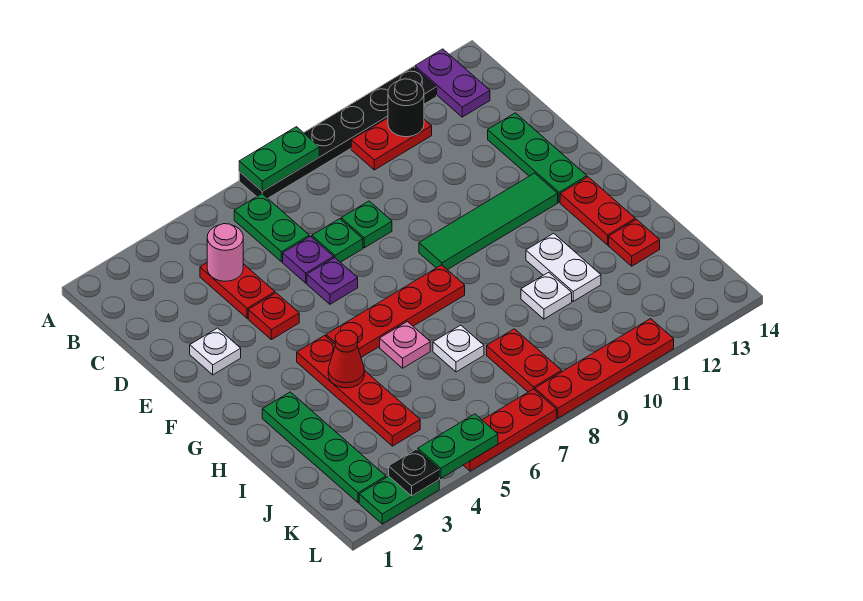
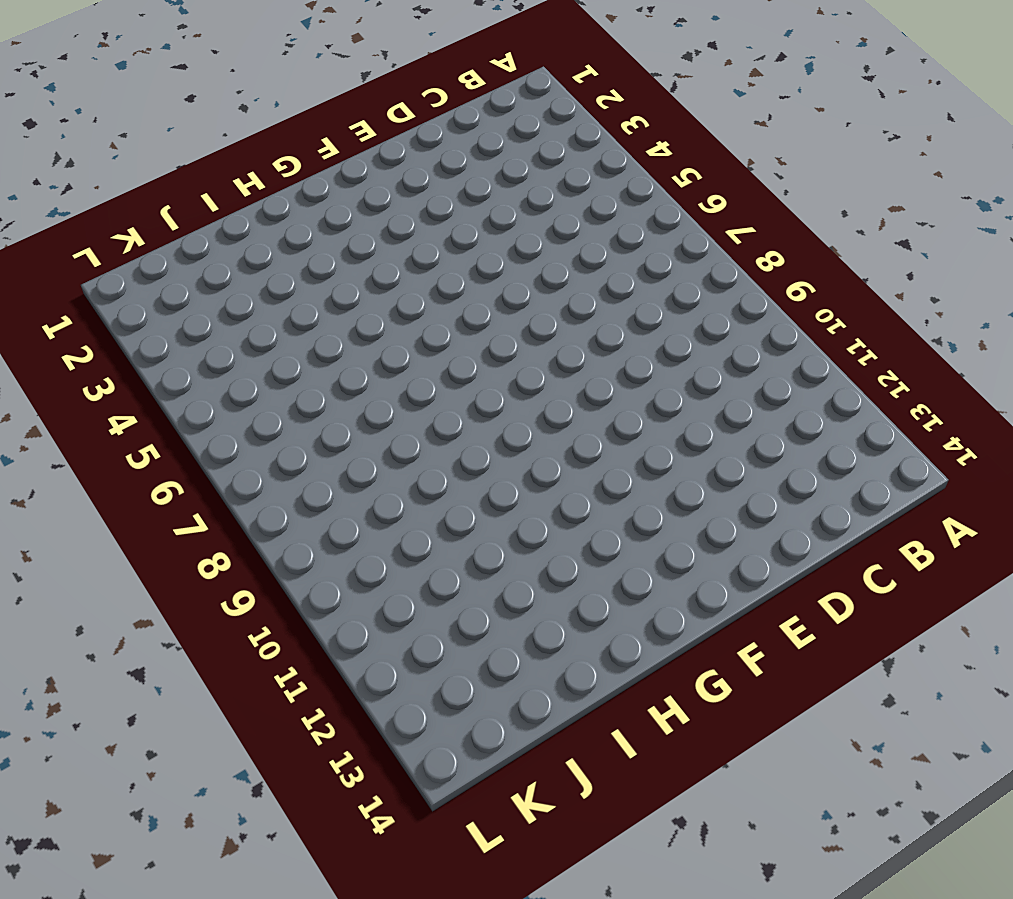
none -> black 1x6 plate [239,67,437,198]
none -> purple 1x2 plate [415,49,490,117]
none -> green 1x2 plate [234,194,309,262]
none -> red 1x2 plate [351,118,432,170]

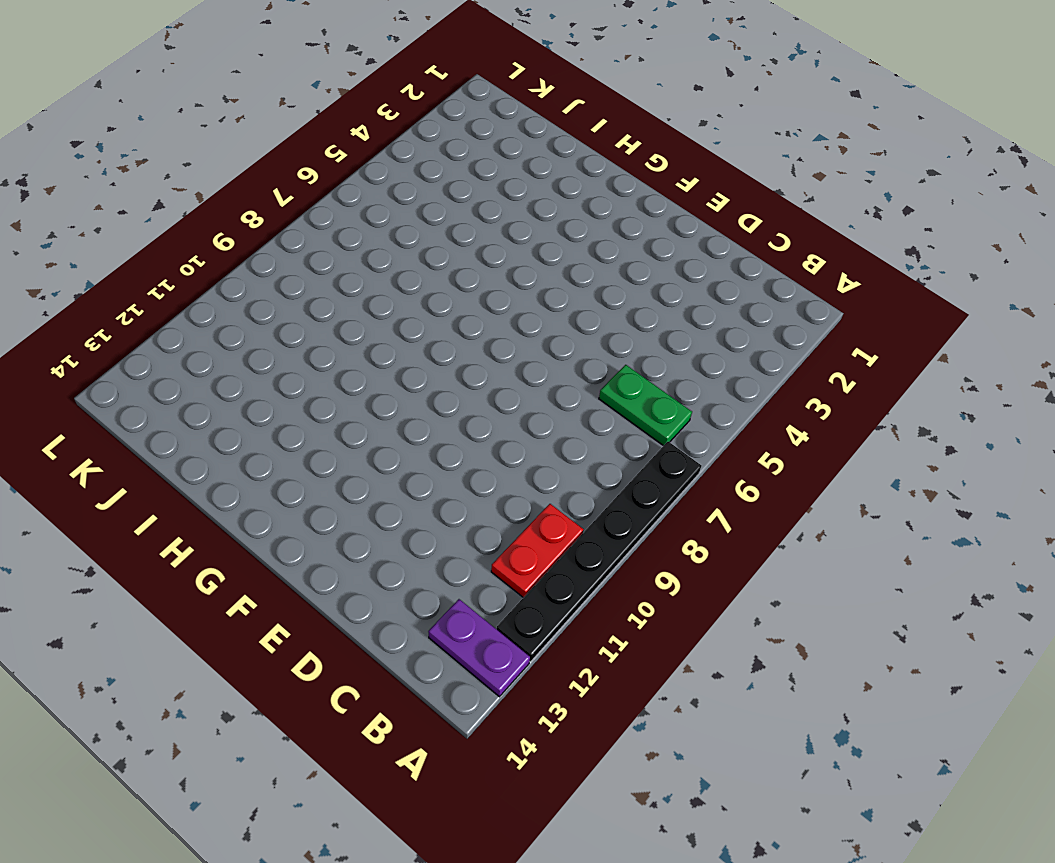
none -> red 1x2 plate [200,263,275,318]
none -> purple 1x1 plate [283,236,334,283]
none -> green 1x1 plate [312,219,363,262]
none -> green 1x1 plate [341,201,392,248]

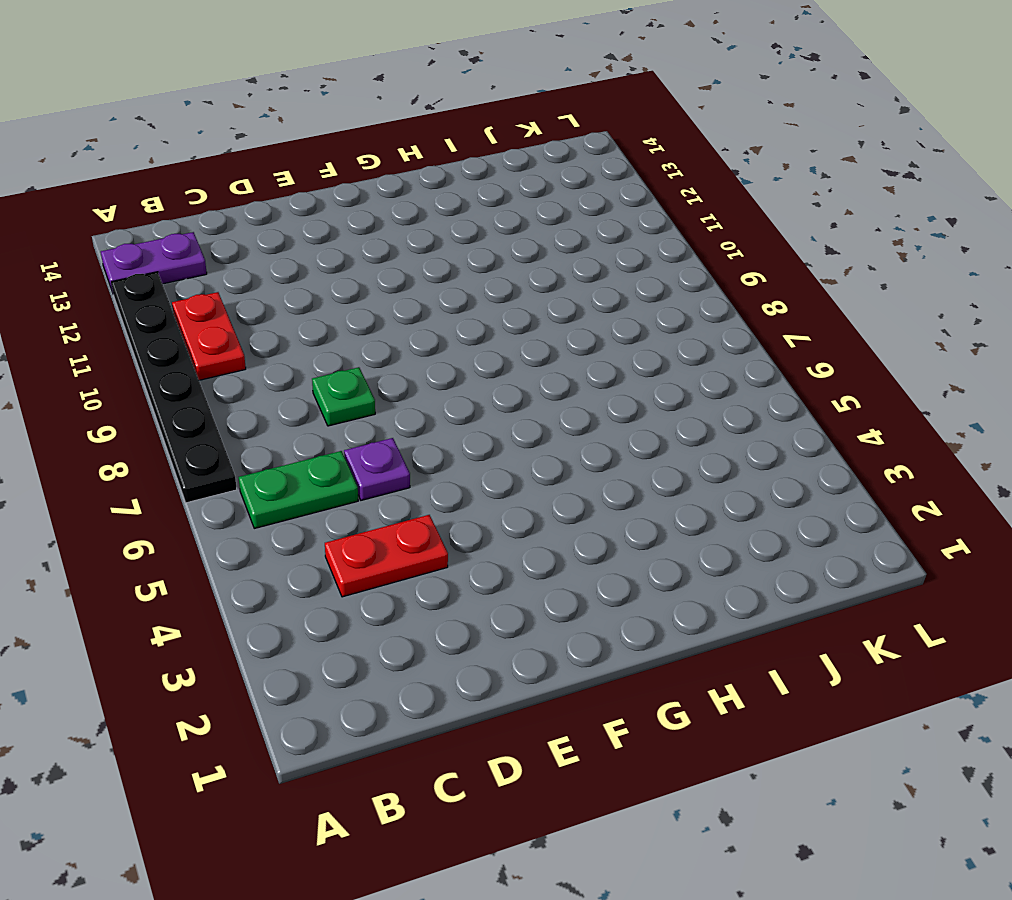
none -> green 1x1 plate [312,219,363,262]
none -> green 1x3 plate [488,113,587,202]
none -> white 1x1 plate [190,328,241,375]
none -> red 1x1 plate [248,293,299,340]

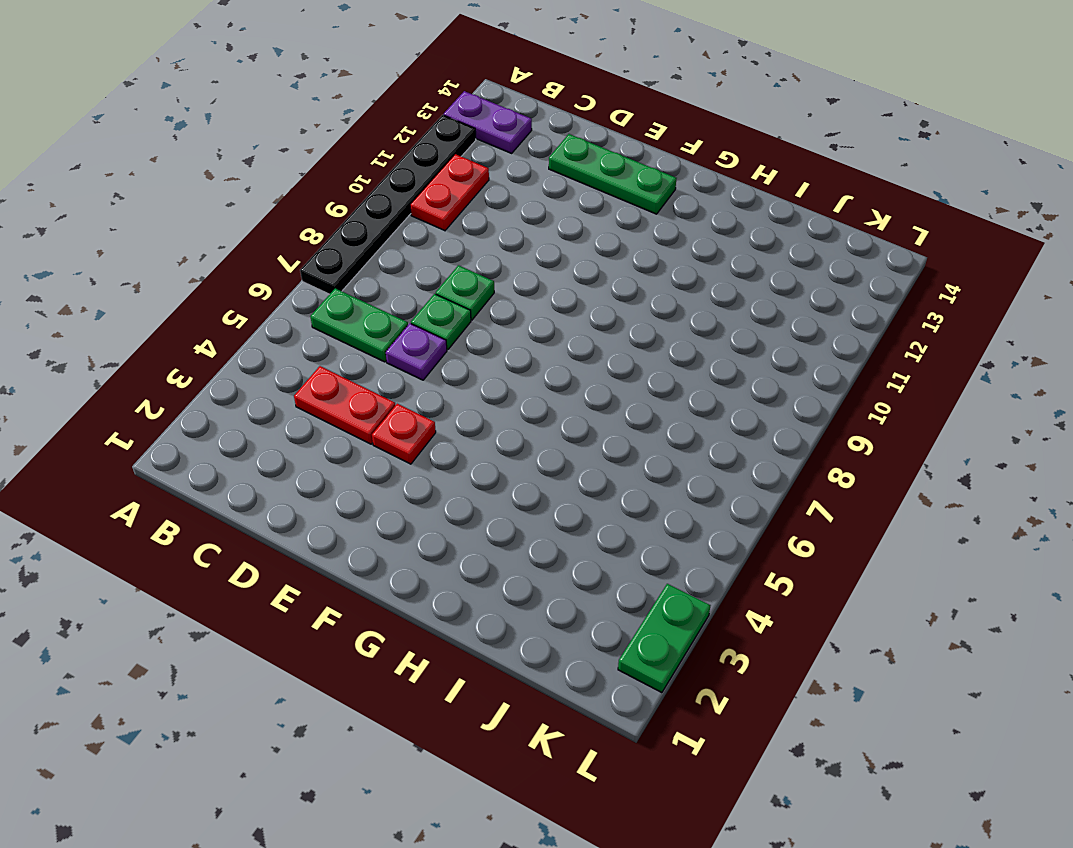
none -> white 1x1 plate [190,328,241,375]
none -> purple 1x1 plate [307,258,358,304]
none -> green 1x4 tile [419,173,558,270]
none -> red 1x4 plate [297,335,420,446]

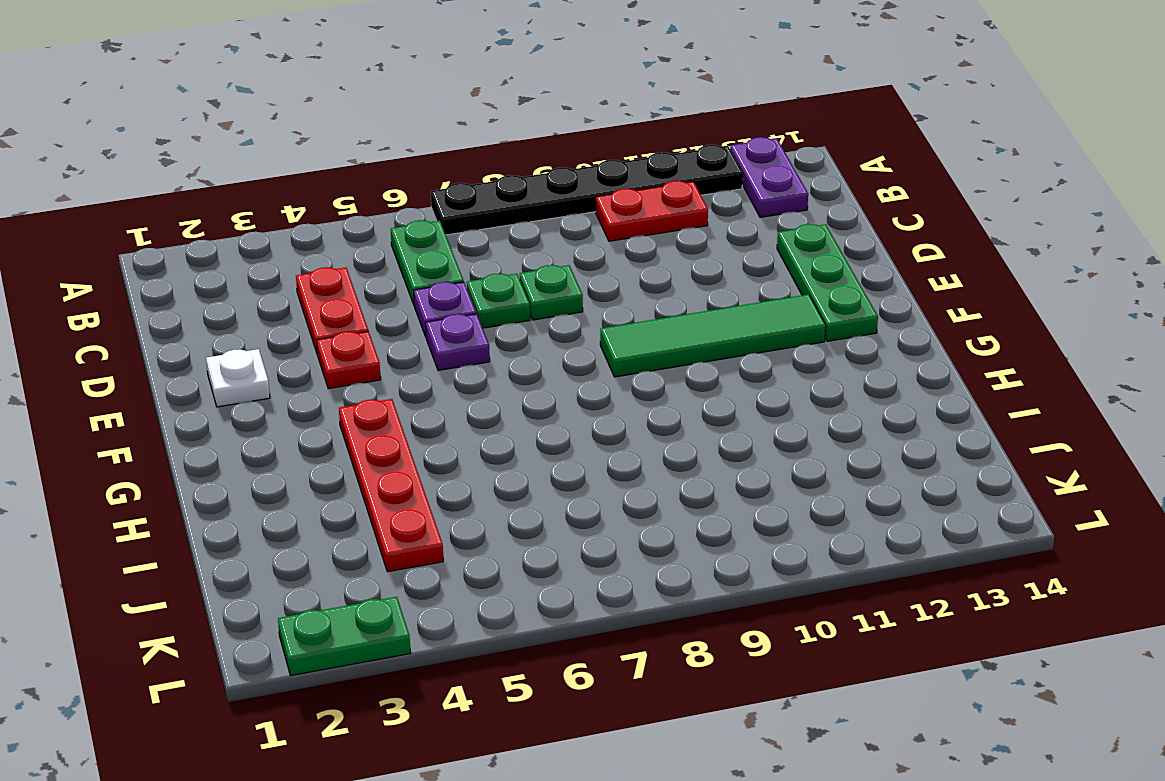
none -> red 1x4 plate [326,265,465,357]
none -> red 1x2 plate [560,177,635,245]
none -> green 1x4 plate [262,392,386,503]
none -> pink 1x1 plate [380,321,430,368]

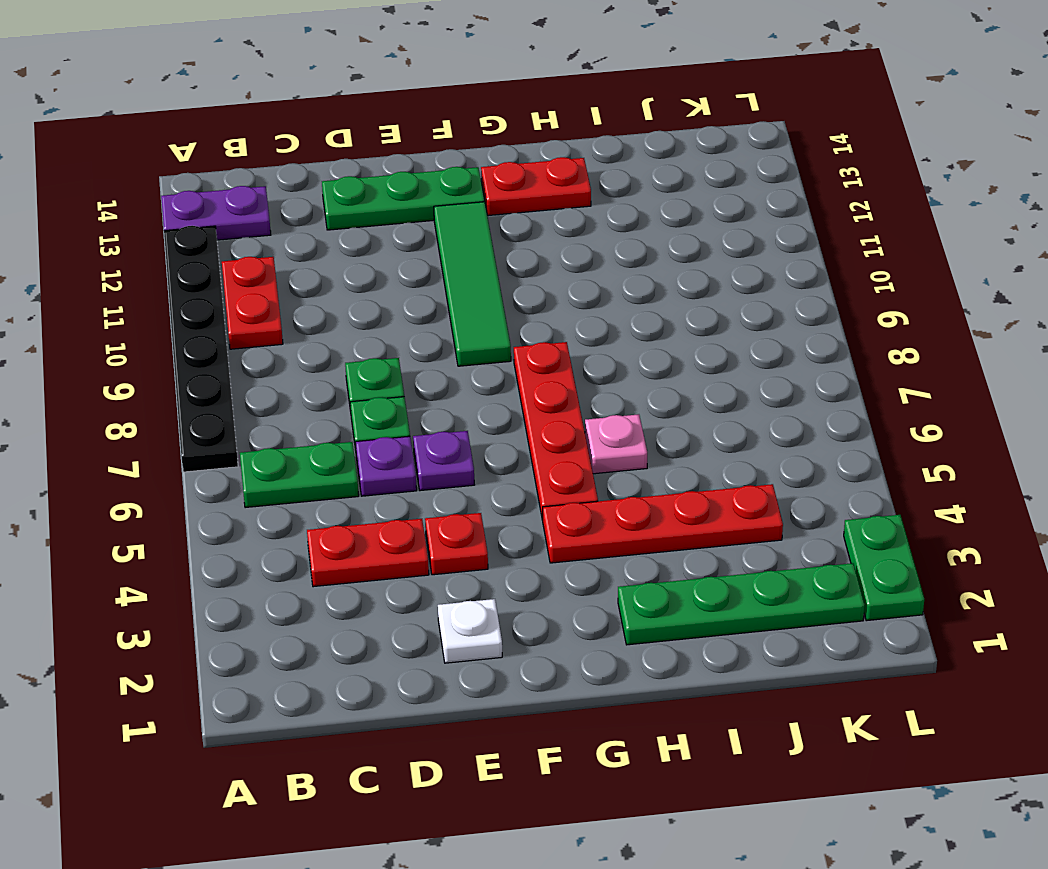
none -> white 1x2 plate [526,233,601,301]
none -> white 1x1 plate [433,325,484,372]
none -> white 1x1 plate [521,272,572,319]
none -> red 1x1 plate [609,220,660,266]

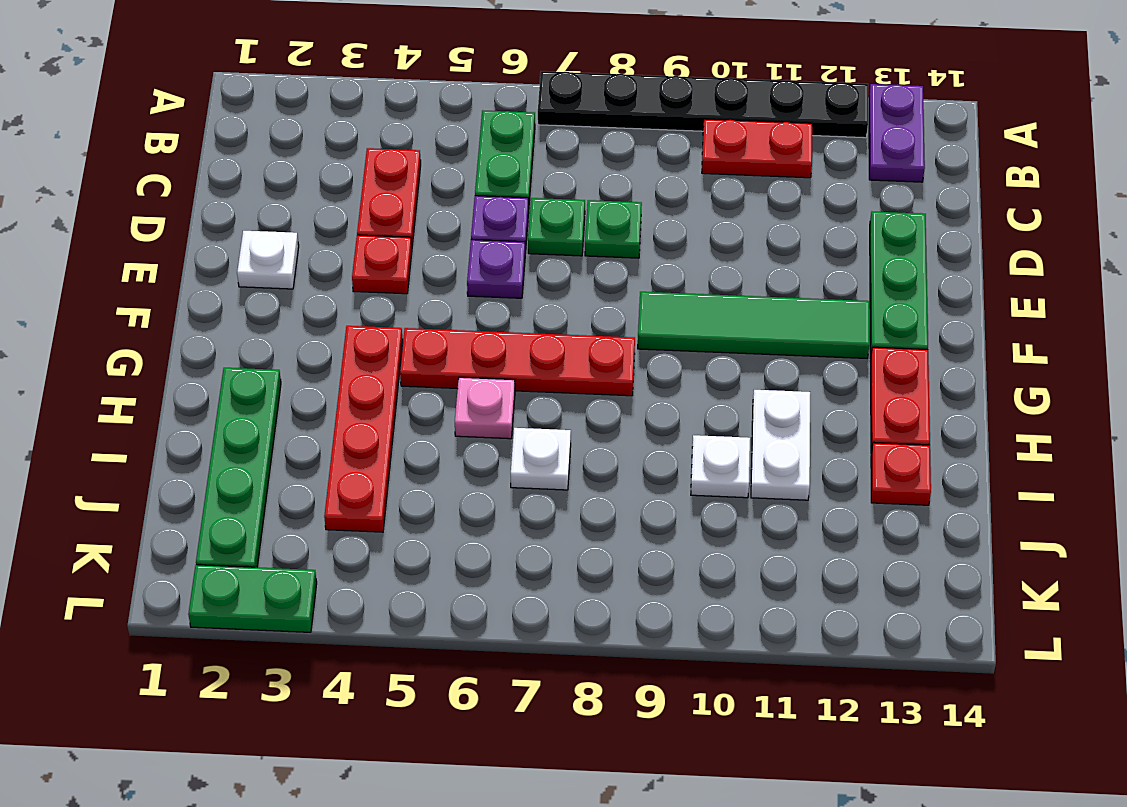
none -> red 1x2 plate [487,329,562,392]
none -> red 1x3 plate [463,389,557,471]
none -> red 1x4 plate [535,319,674,418]
none -> green 1x2 plate [239,127,319,191]

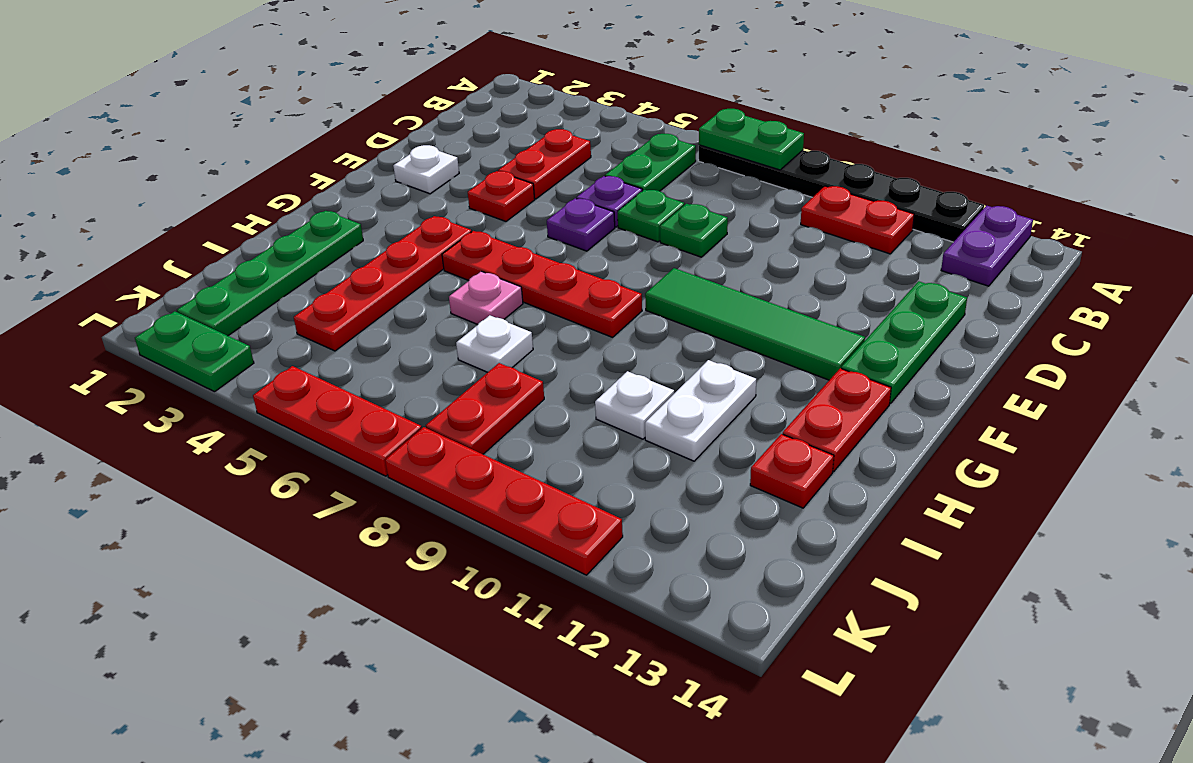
none -> black 1x1 round brick [388,79,424,137]
none -> pink 1x1 round brick [207,224,243,281]
none -> red 1x1 cone [328,330,364,388]
none -> black 1x1 plate [389,449,439,496]

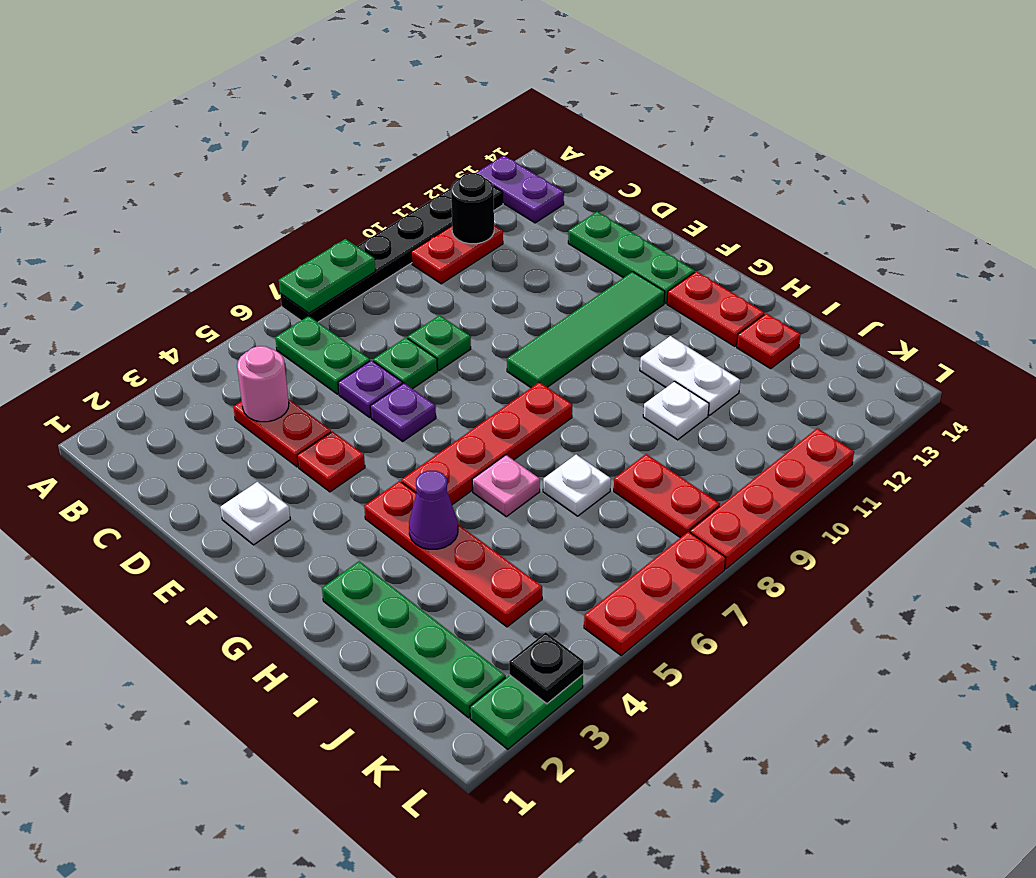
purple 1x1 cone [409,471,458,549] -> red 1x1 cone [328,330,364,388]
none -> green 1x2 plate [418,414,498,478]

